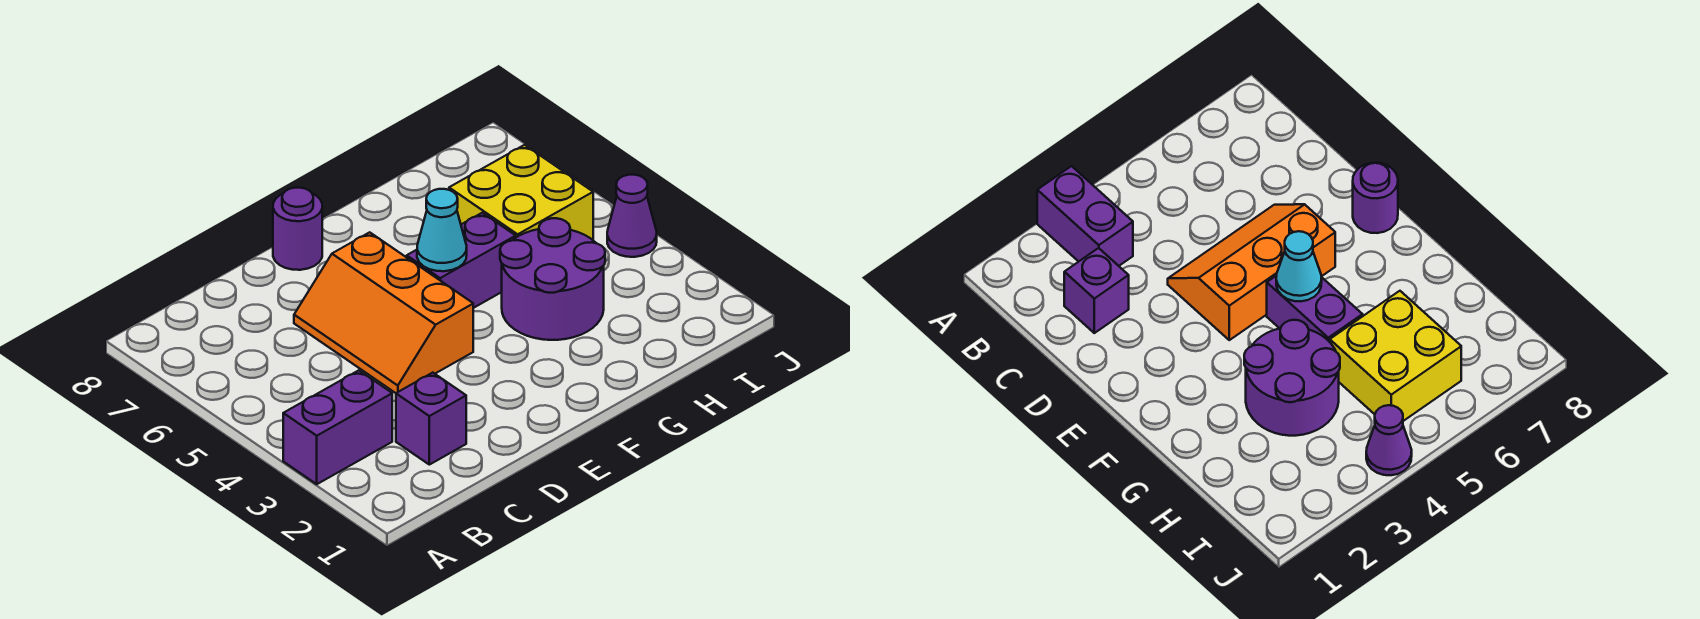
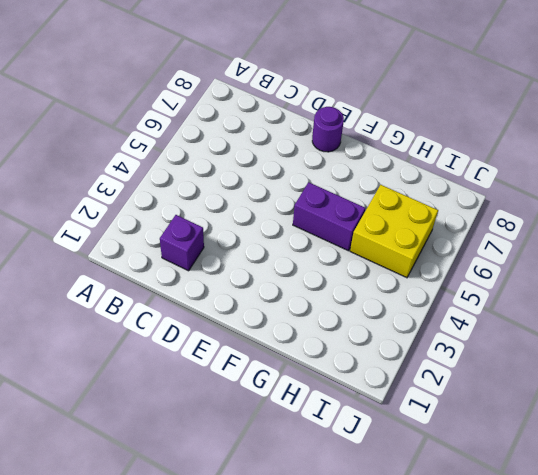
none -> purple 1x2 brick [283,370,392,484]
none -> orange 2x3 slope [294,232,473,393]

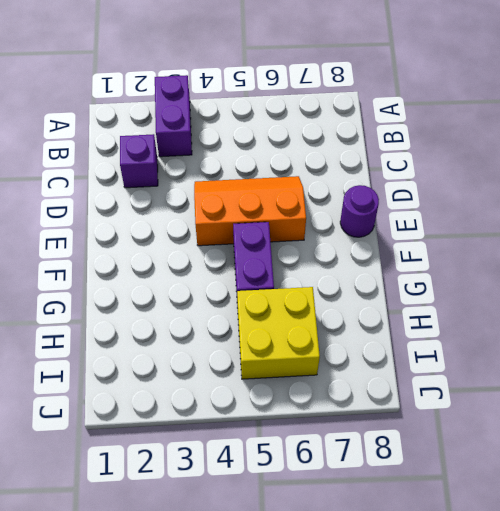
none -> purple 2x2 round brick [500,218,605,340]
none -> purple 1x1 cone [607,175,657,257]

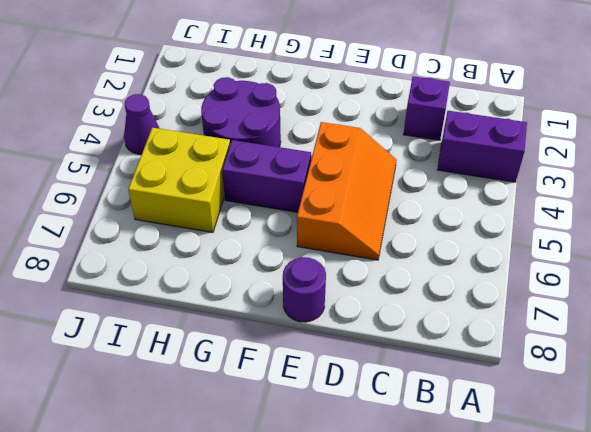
none -> cyan 1x1 cone [417,189,467,271]

